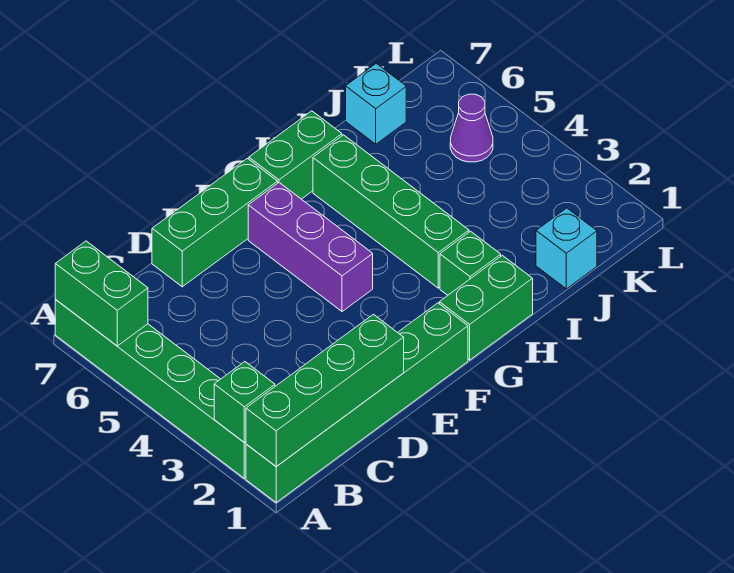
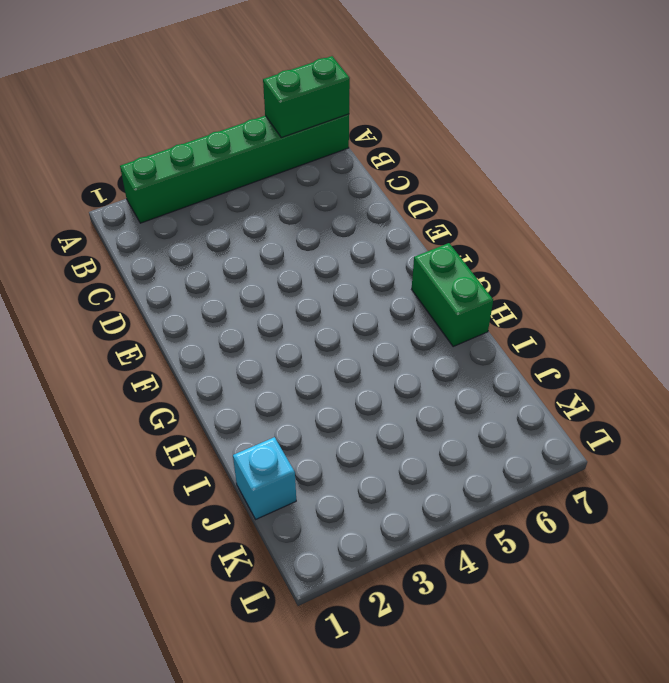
none -> green 1x6 brick [246,303,468,502]
none -> green 1x3 brick [152,158,278,287]
none -> purple 1x3 brick [248,183,373,311]

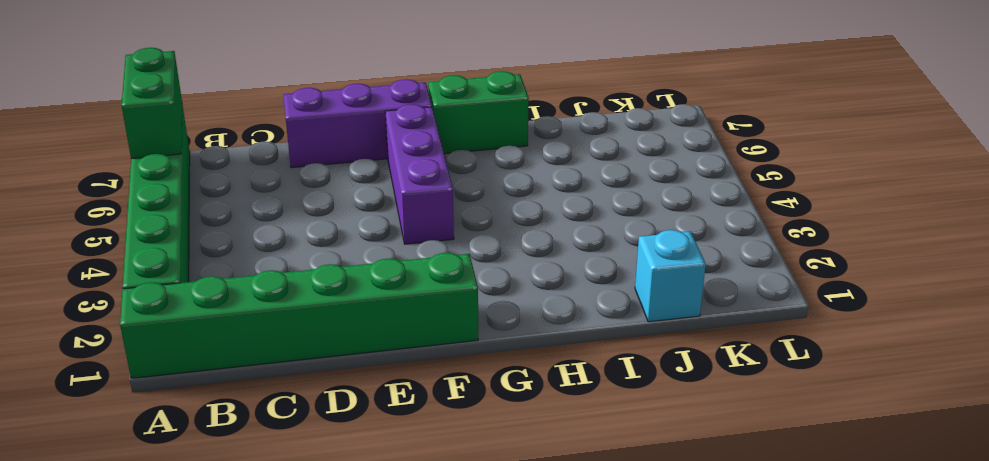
purple 1x3 brick [283,79,432,168] -> green 1x3 brick [152,158,278,287]
none -> green 1x2 brick [439,255,533,360]
none -> green 1x1 brick [440,231,501,295]
none -> green 1x4 brick [313,135,469,288]

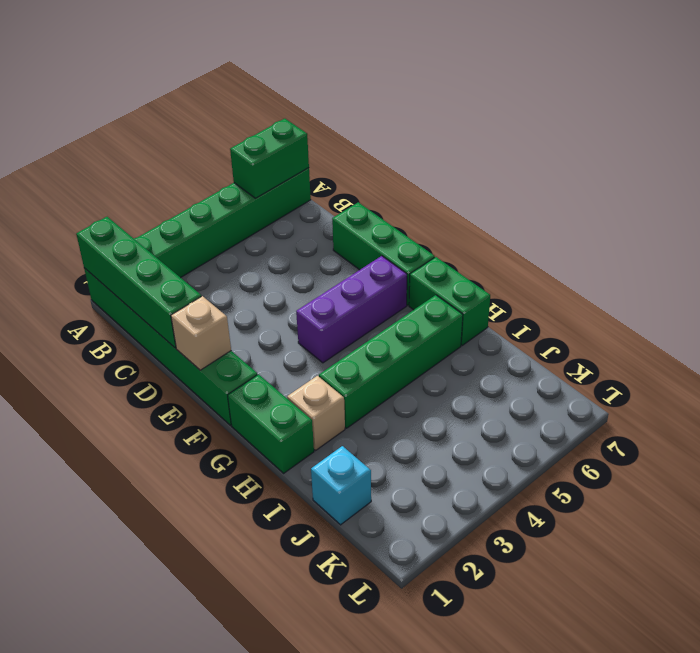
tan 1x1 brick [171,296,231,370] -> none
tan 1x1 brick [287,376,345,450] -> green 1x1 brick [440,231,501,295]
none -> cyan 1x1 brick [346,63,406,144]
none -> purple 1x1 cone [450,94,493,162]
none -> green 1x1 brick [214,362,275,443]

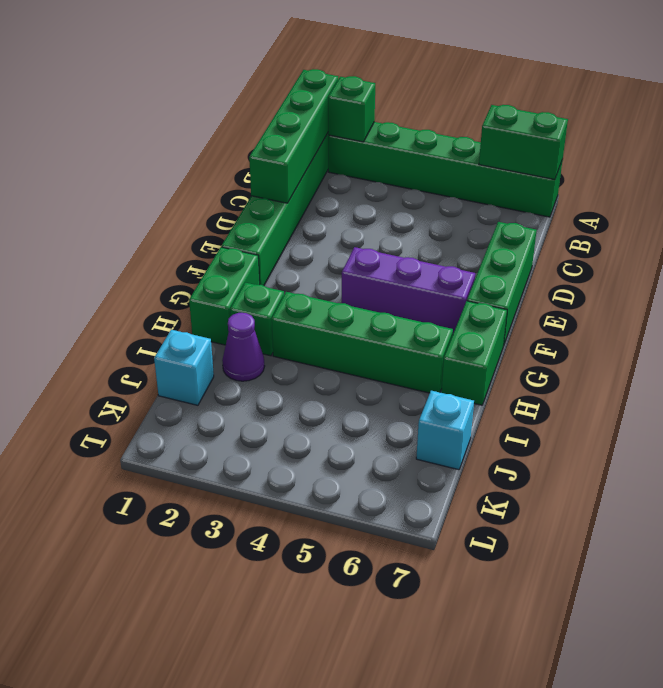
purple 1x1 cone [222,313,265,381] -> purple 1x1 cone moved to [450,94,493,162]

